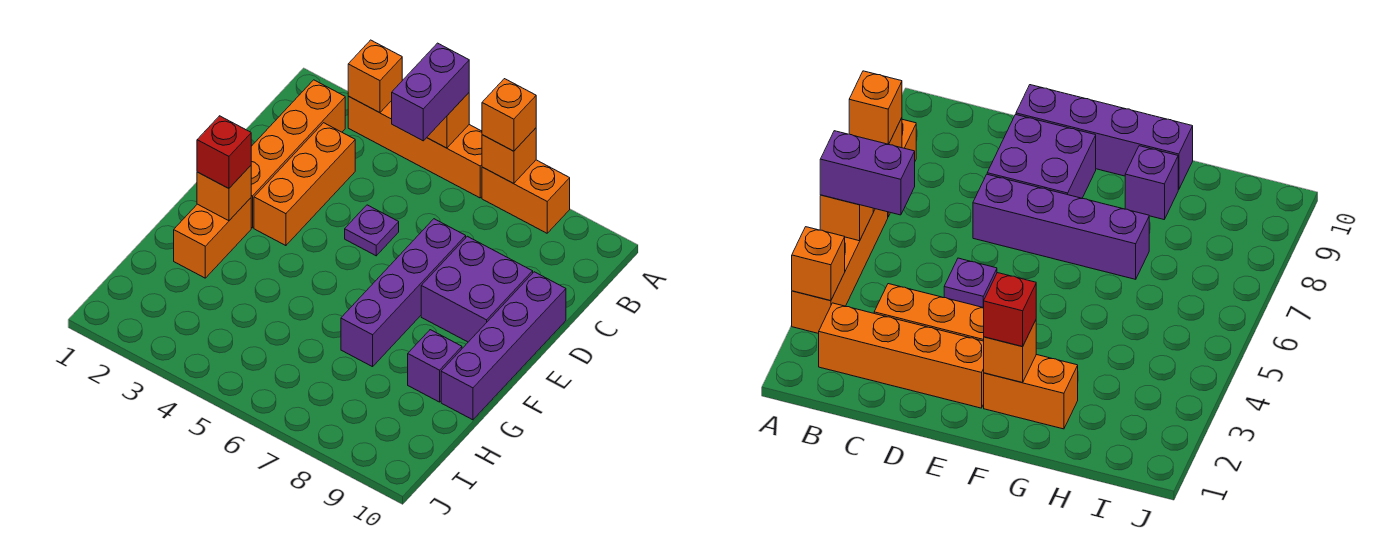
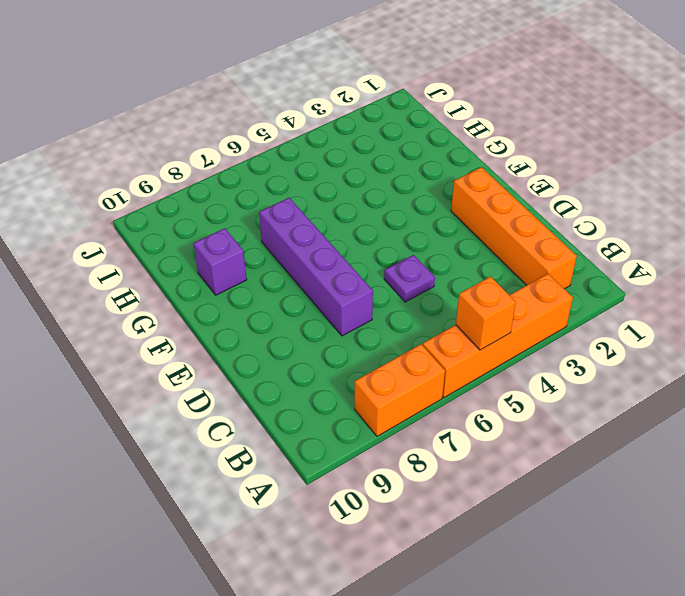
none -> orange 1x3 brick [254,123,355,246]
none -> purple 2x2 brick [421,236,533,342]
none -> purple 1x4 brick [441,272,566,420]

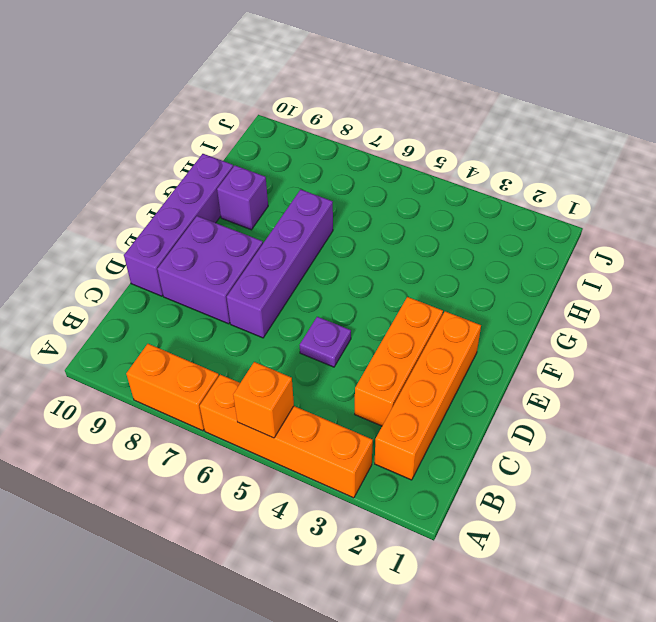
none -> orange 1x2 brick [174,198,251,278]
none -> orange 1x1 brick [348,40,402,113]
none -> orange 1x1 brick [482,128,536,184]

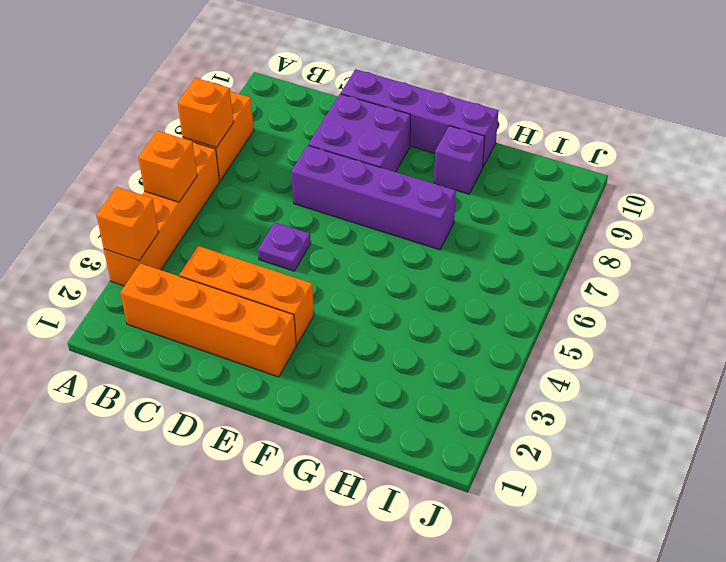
none -> orange 1x2 brick [174,198,251,278]
none -> orange 1x1 brick [197,166,251,221]
none -> purple 1x2 brick [392,43,469,141]

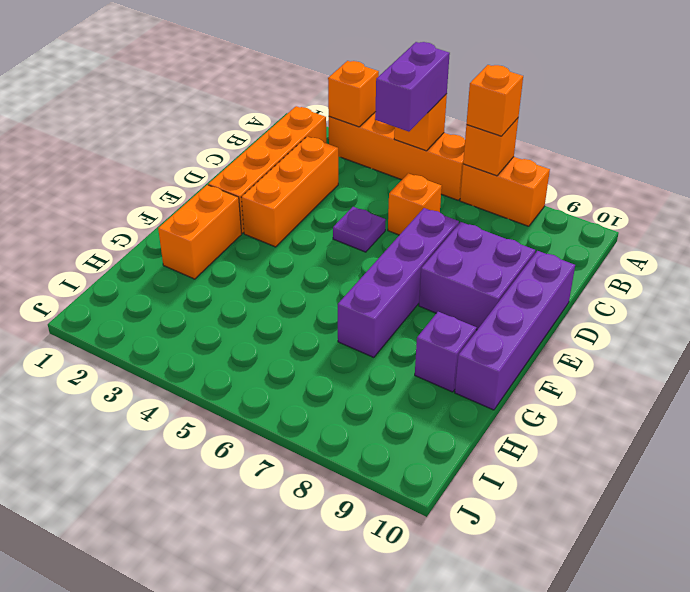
orange 1x1 brick [388,173,442,235] -> orange 1x1 brick moved to [197,166,251,221]
none -> red 1x1 brick [197,116,251,188]

